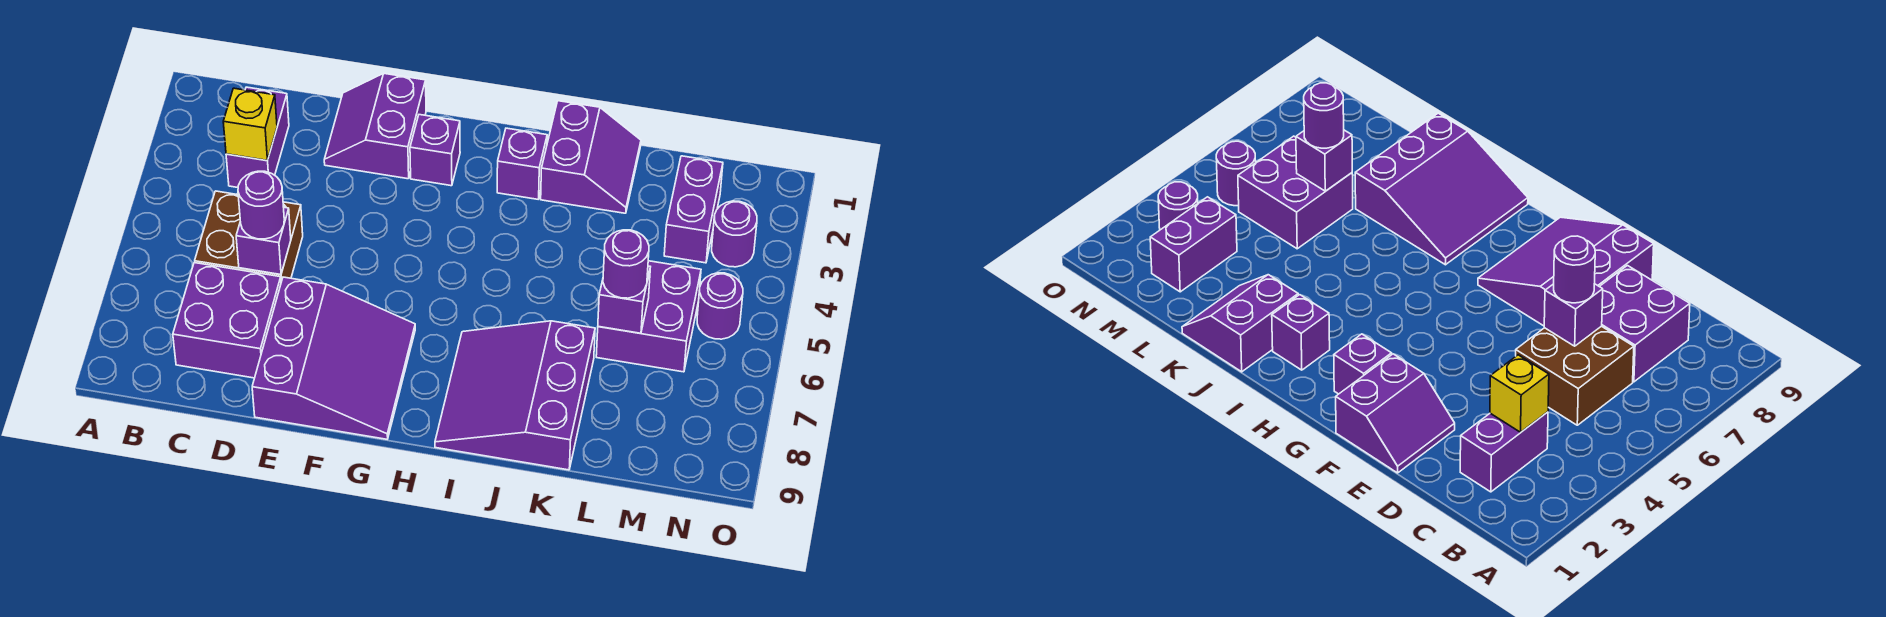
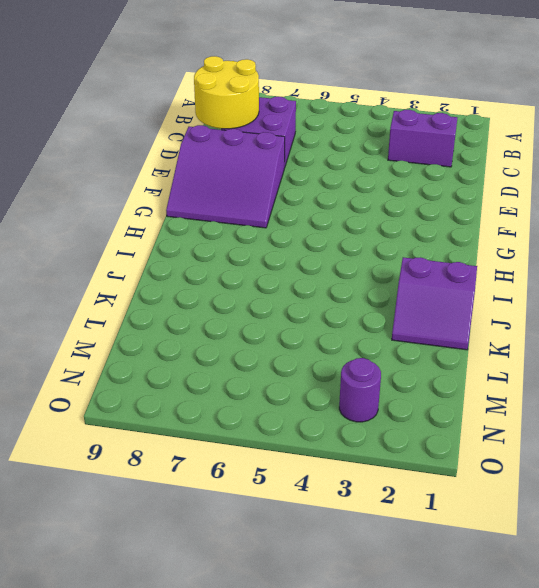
yellow 2x2 round brick [194,56,259,129] -> none
none -> brown 2x2 brick [195,191,303,282]
none -> purple 2x2 slope [324,74,426,179]
none -> purple 1x1 brick [410,115,460,186]

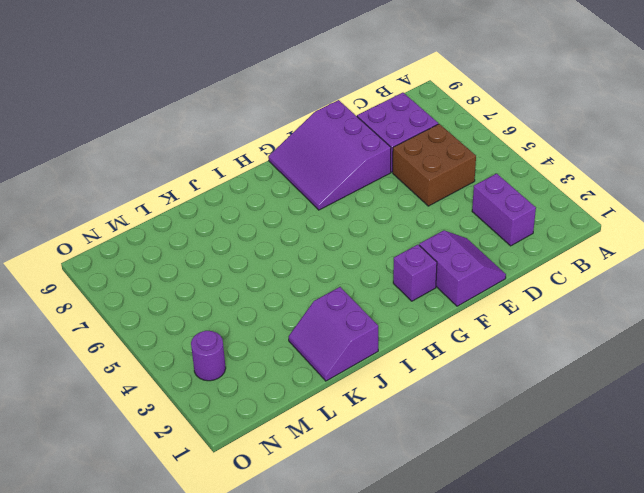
none -> purple 1x1 brick [497,128,547,199]
none -> purple 3x3 slope [435,321,595,470]
none -> purple 2x2 brick [596,261,701,372]

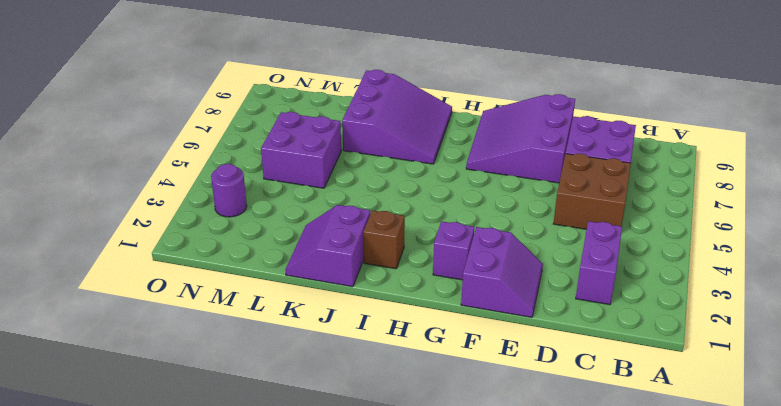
brown 1x1 brick [363,210,405,269] -> purple 1x1 brick [497,128,547,199]
none -> purple 1x2 brick [664,156,723,263]
none -> purple 1x1 round brick [697,273,743,339]
none -> yellow 1x1 brick [223,88,277,161]

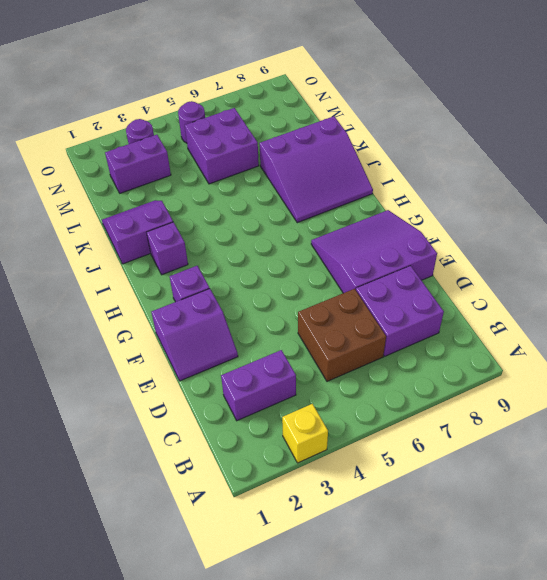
yellow 1x1 brick [282,404,328,463] -> yellow 1x1 brick moved to [223,88,277,161]
none -> purple 1x1 brick [236,207,291,275]
none -> purple 1x1 brick [598,266,650,333]
none -> purple 1x1 round brick [238,171,284,239]

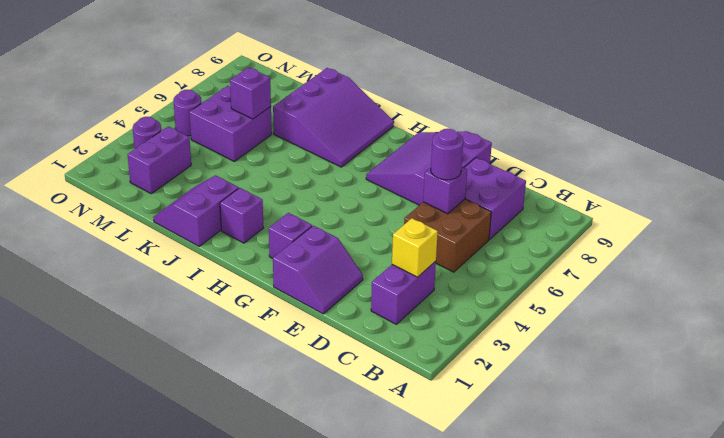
none -> purple 1x1 round brick [603,230,649,298]

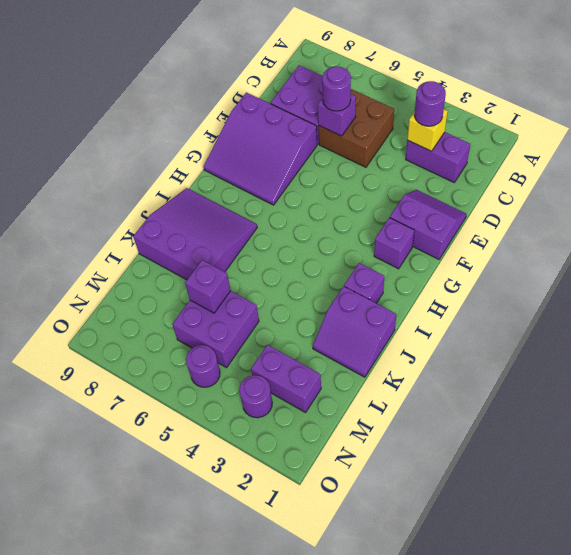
purple 1x1 round brick [414,81,446,126] -> purple 1x1 round brick moved to [603,230,649,298]

